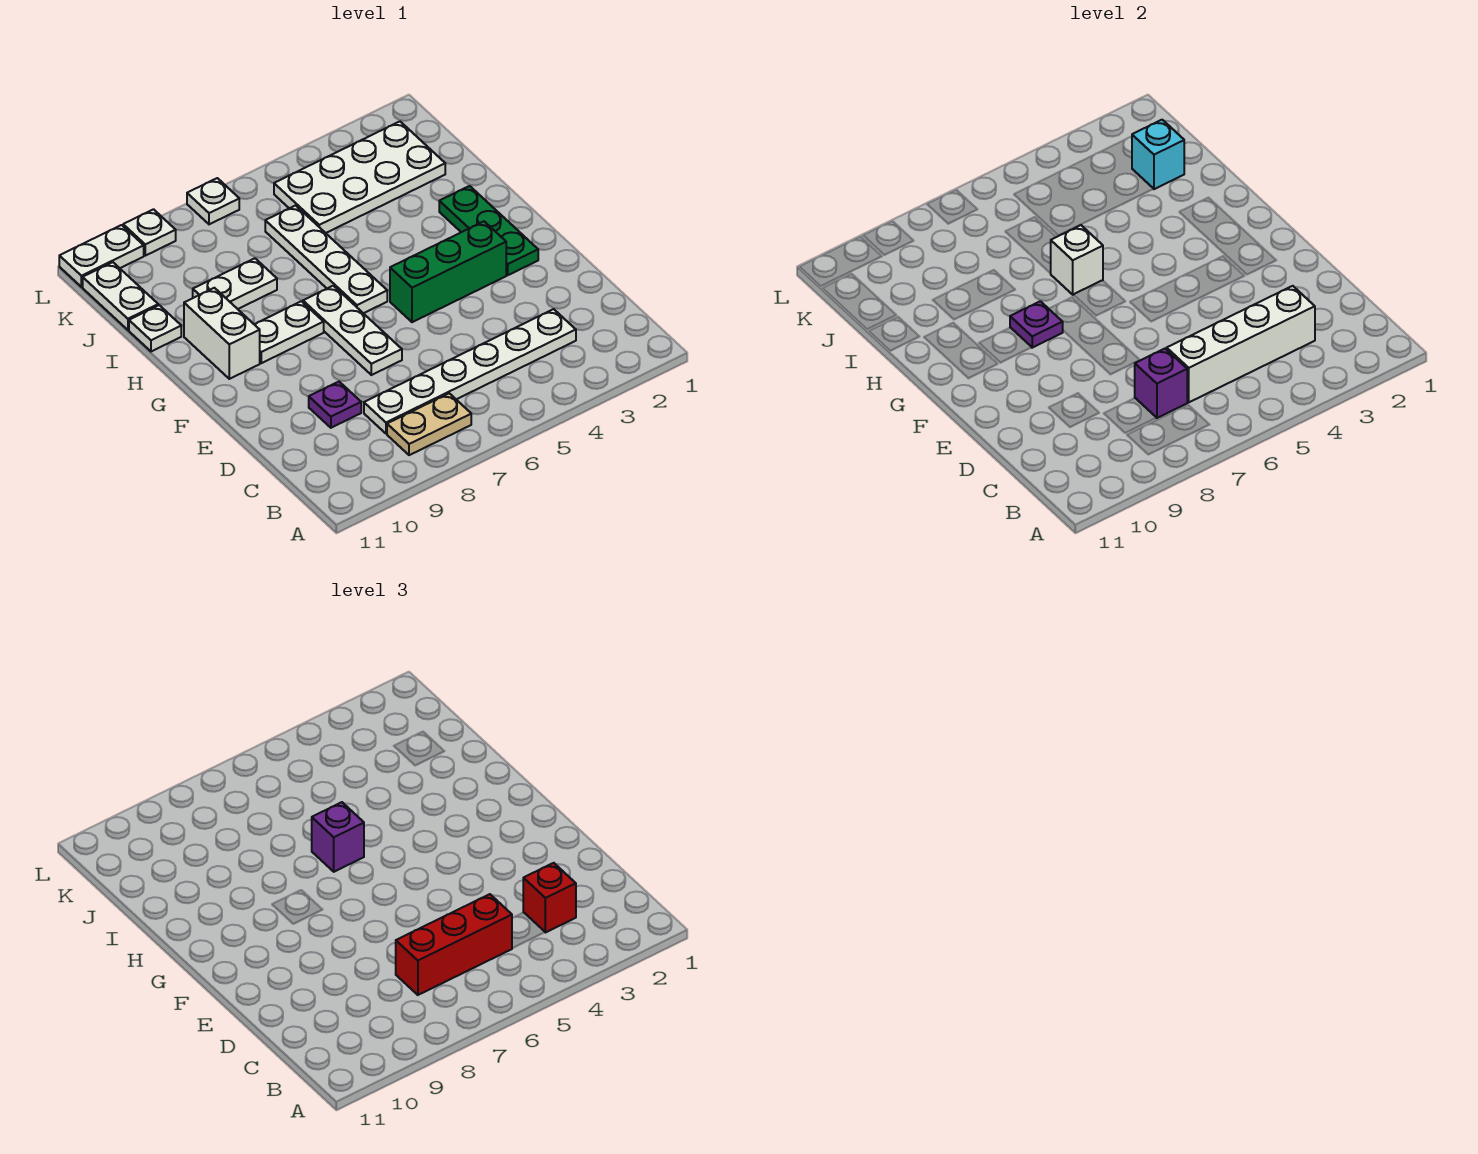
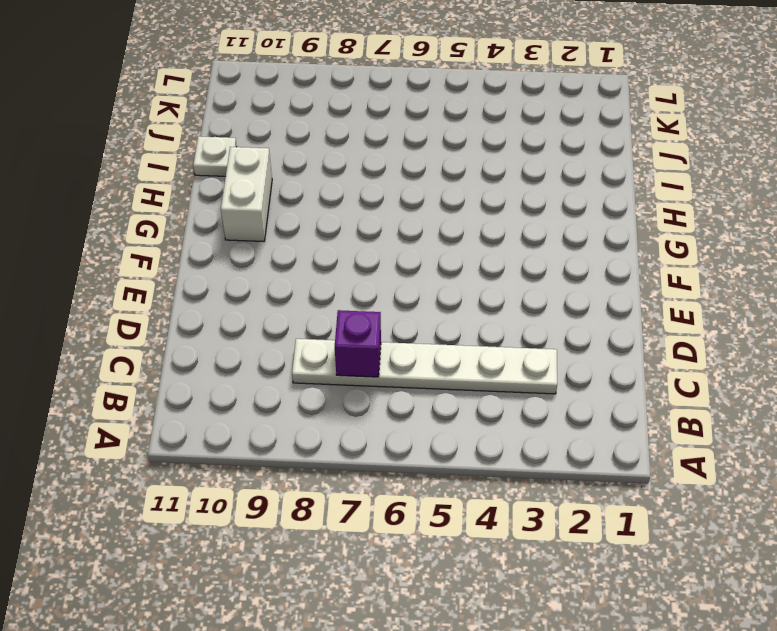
none -> tan 1x2 plate [387,393,471,455]
none -> purple 1x1 plate [309,382,361,428]
none -> white 1x3 plate [303,286,402,375]

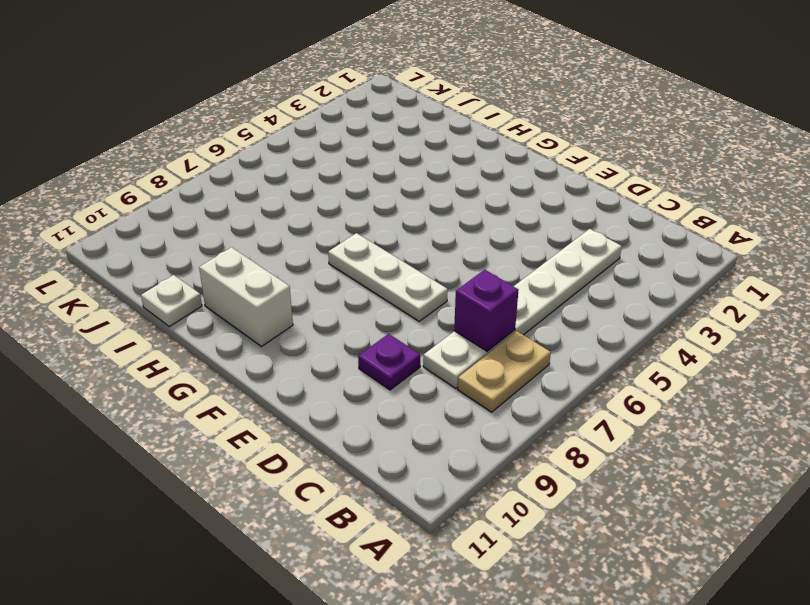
none -> green 1x3 plate [439,186,538,275]
none -> green 1x3 brick [390,221,506,322]
none -> white 1x4 plate [265,205,387,313]

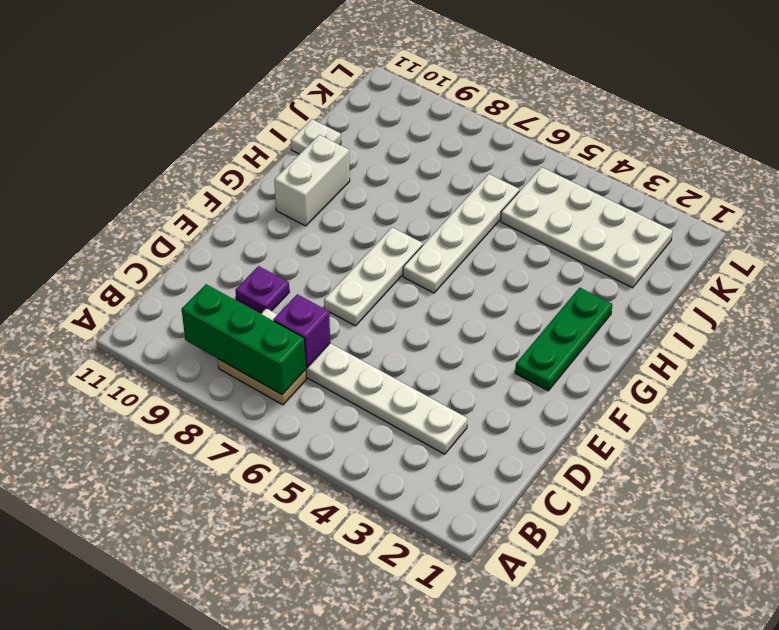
green 1x3 brick [182,284,306,395] -> green 1x3 brick moved to [390,221,506,322]
none -> white 1x2 plate [254,301,324,363]
none -> white 1x2 plate [193,258,277,309]
none -> white 1x2 plate [83,262,158,330]

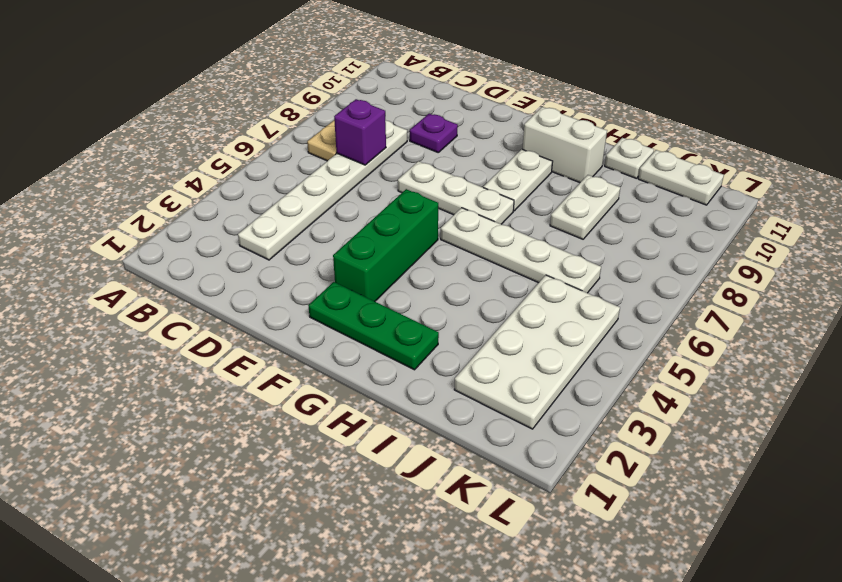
none -> white 1x1 plate [187,178,239,224]
none -> white 1x1 plate [123,209,176,256]
none -> white 1x2 plate [59,225,144,287]

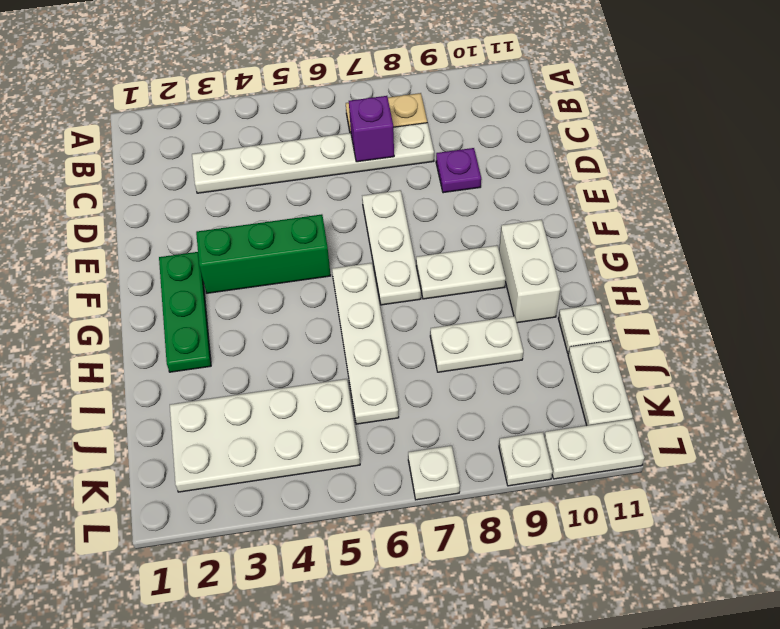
none -> white 1x4 brick [1167,286,1315,402]
none -> purple 1x1 plate [1010,301,1063,348]
none -> white 1x1 brick [1050,225,1103,295]

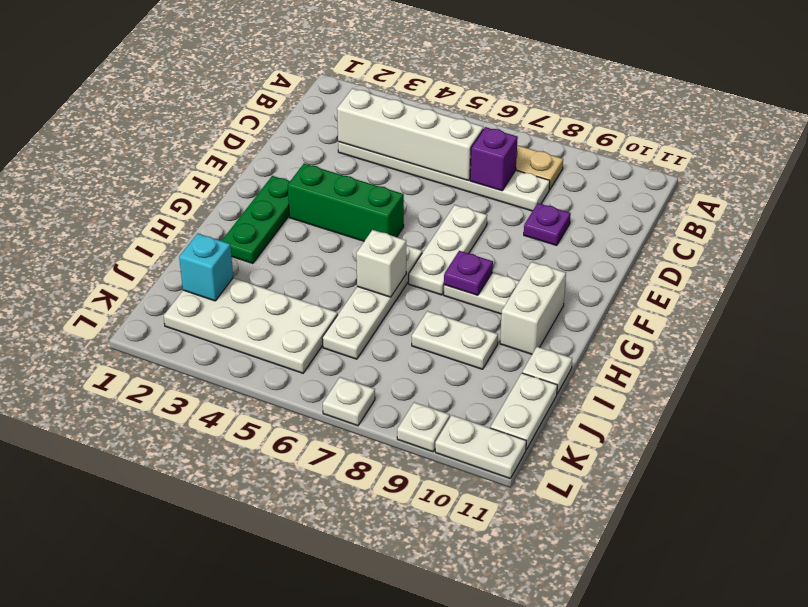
none -> red 1x1 brick [523,863,576,933]
none -> red 1x3 brick [396,894,512,995]
none -> purple 1x1 brick [312,802,364,872]

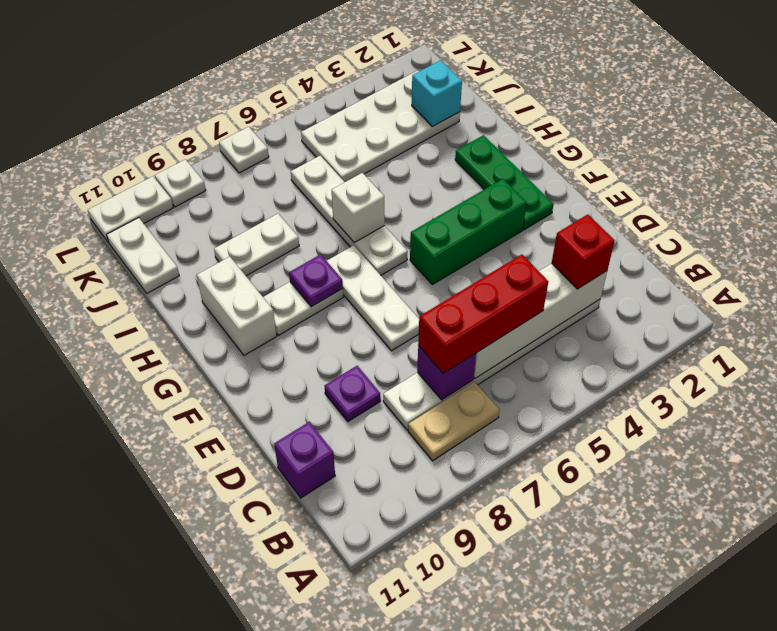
purple 1x1 brick [274,422,335,498] -> purple 1x1 brick moved to [312,802,364,872]
none -> white 1x1 plate [129,305,181,352]

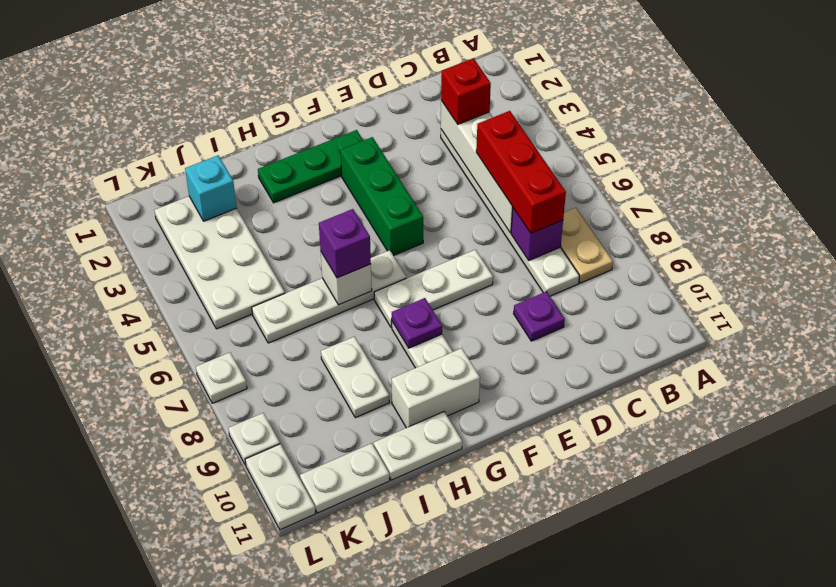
white 1x2 plate [374,412,462,480] -> white 1x1 plate [129,305,181,352]

